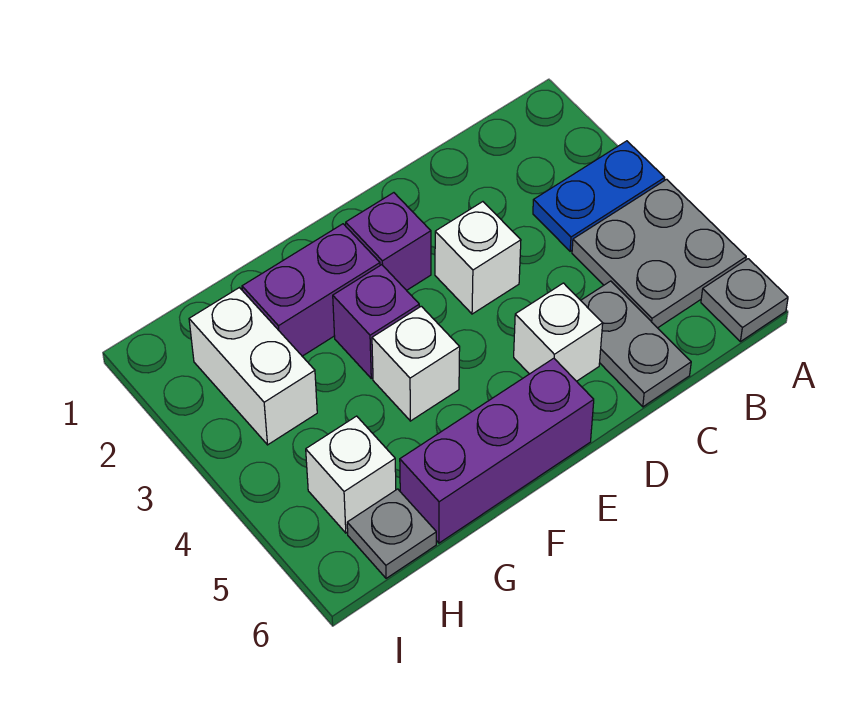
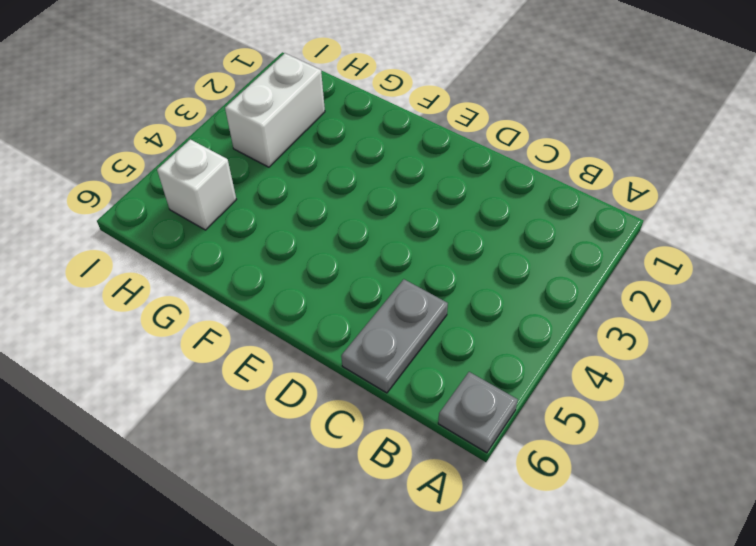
none -> blue 1x2 plate [533,141,665,251]
none -> grey 2x2 plate [572,179,746,328]
none -> white 1x1 brick [435,202,521,314]

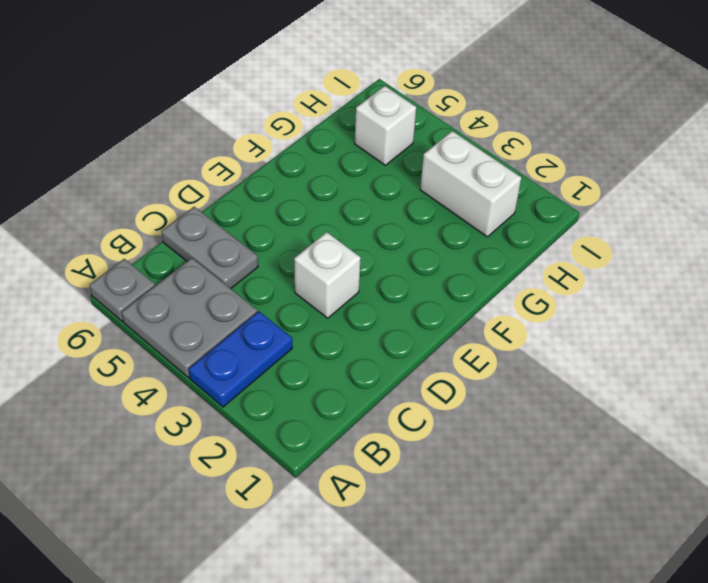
none -> white 1x1 brick [514,283,603,381]
none -> purple 1x1 brick [346,193,431,290]
none -> purple 1x3 brick [400,358,594,543]

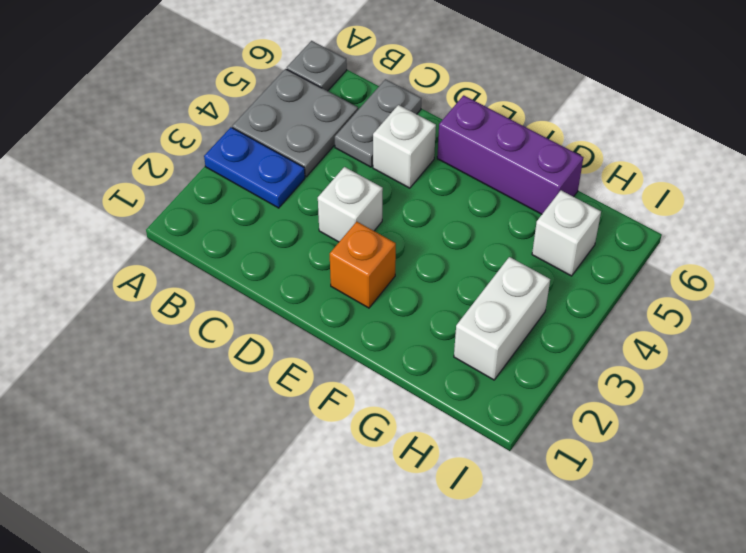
orange 1x1 brick [330,222,396,308] -> purple 1x1 brick [346,193,431,290]
none -> purple 1x2 brick [242,224,380,356]
none -> purple 1x1 brick [333,265,419,378]
none -> white 1x1 brick [372,306,460,421]

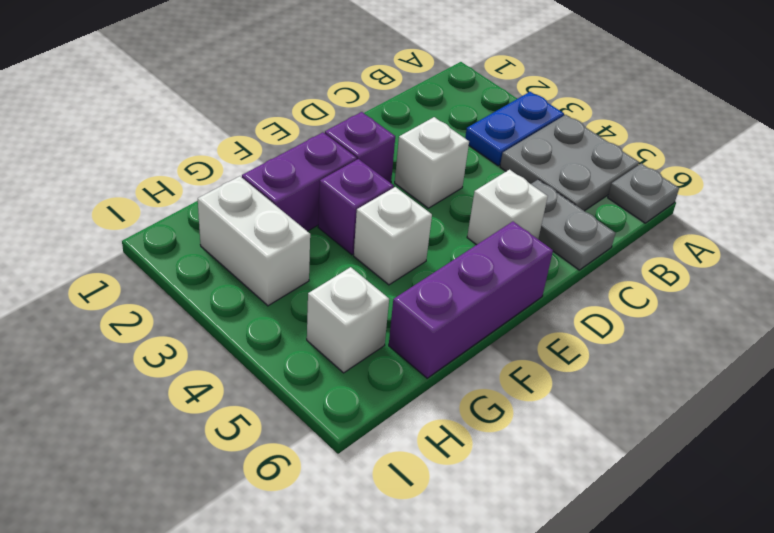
none -> grey 1x1 plate [347,489,436,578]

